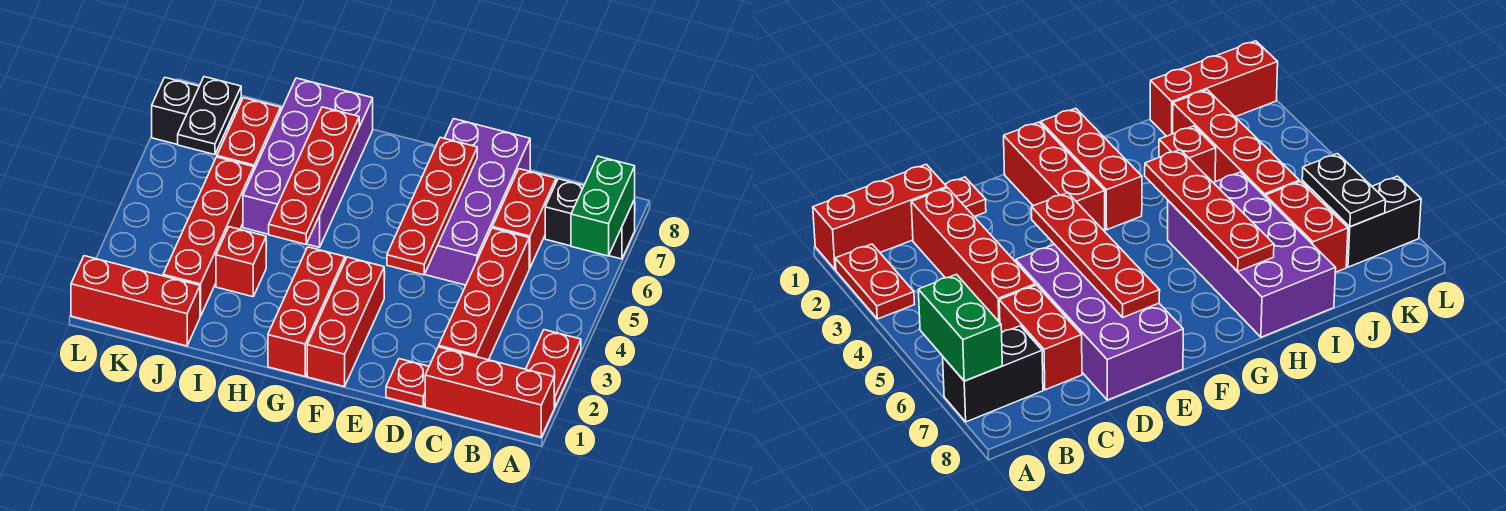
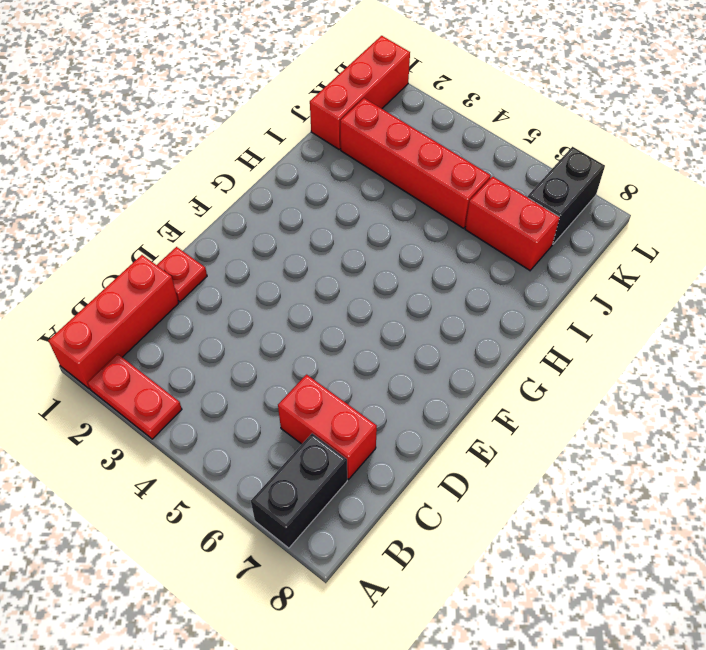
none -> red 1x4 brick [439,228,529,360]
none -> purple 2x4 brick [425,119,530,285]
none -> red 1x3 brick [307,257,384,387]

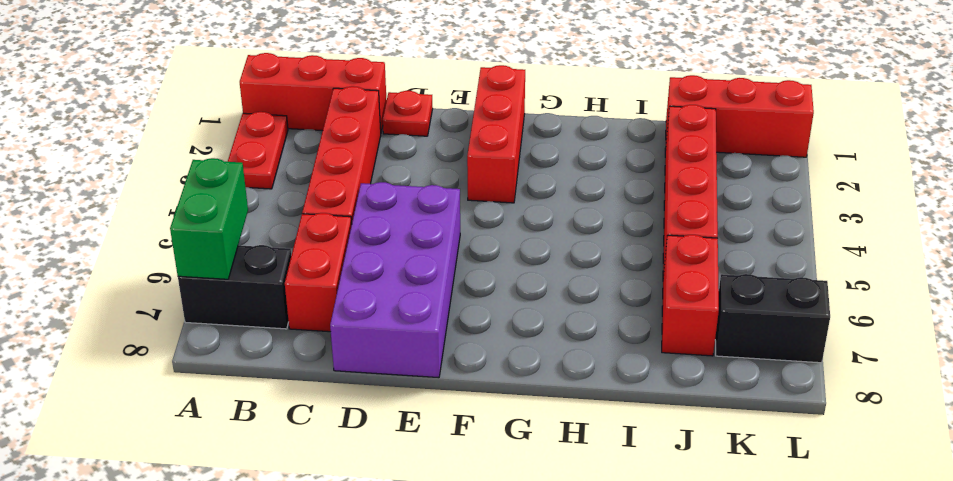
none -> red 1x3 brick [268,247,345,376]
none -> purple 2x4 brick [243,78,373,247]
none -> red 1x1 brick [216,227,266,297]

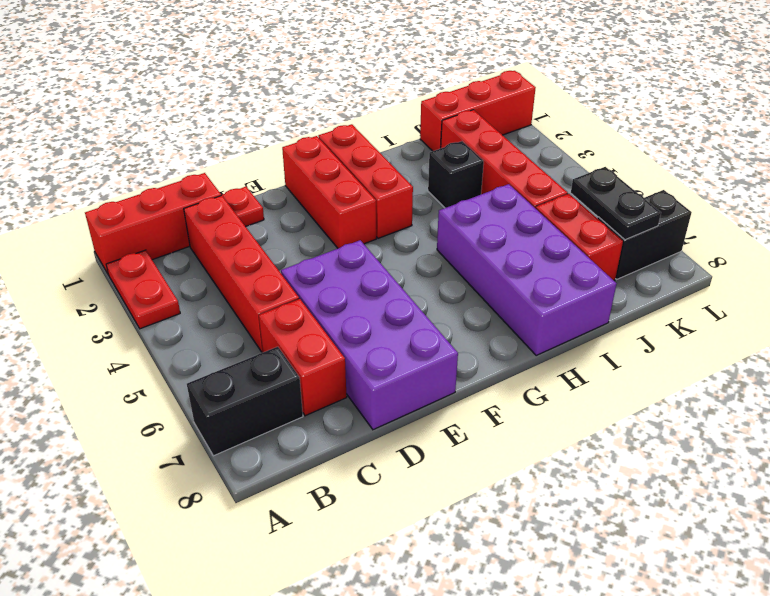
black 1x1 brick [428,141,484,208] -> red 1x1 brick [216,227,266,297]
none -> green 1x2 brick [571,156,635,256]
none -> red 1x4 plate [387,137,477,275]
none -> red 1x4 plate [269,107,359,244]

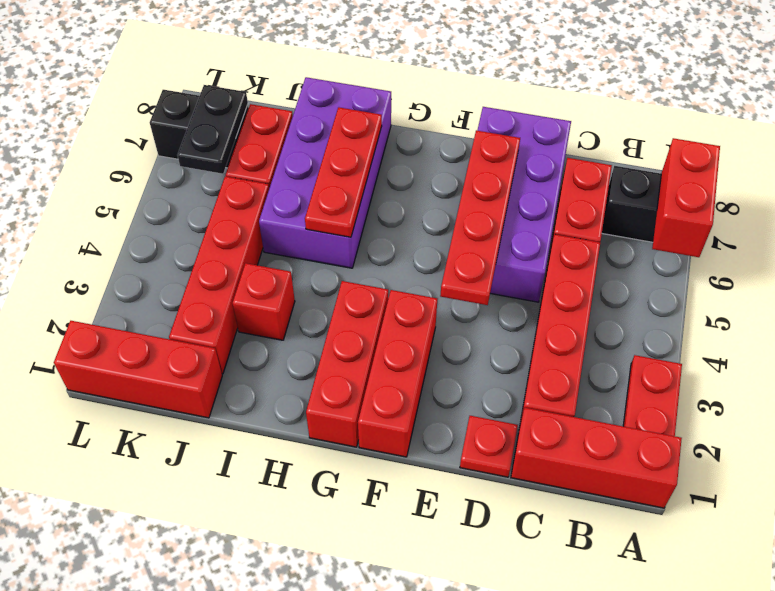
red 1x2 brick [652,138,720,257] -> green 1x2 brick [571,156,635,256]
red 1x3 plate [305,107,382,237] -> red 1x4 plate [269,107,359,244]

